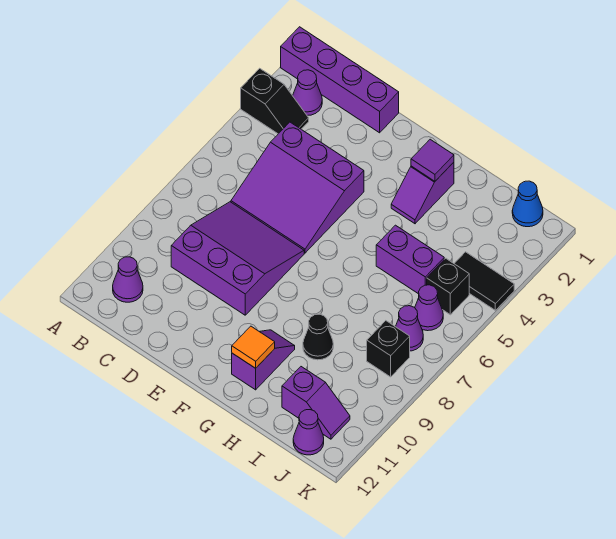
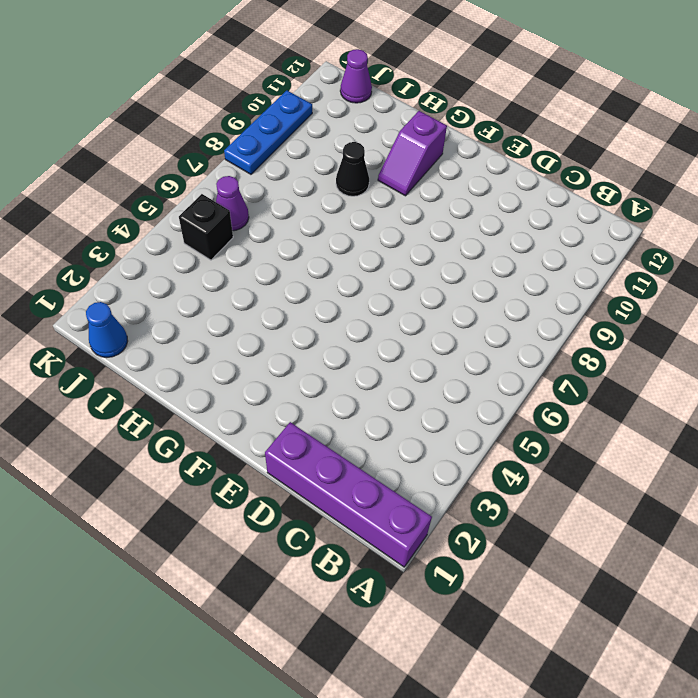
blue 1x3 plate [224,90,312,174] -> none
none -> black 1x2 slope [241,68,309,134]
none -> purple 1x1 cone [293,70,322,116]
none -> purple 1x1 cone [113,257,143,302]

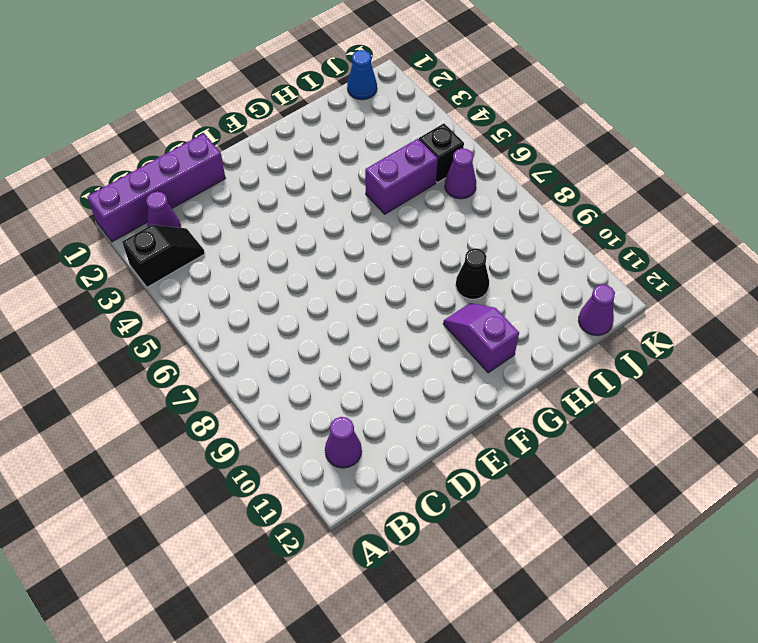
none -> purple 3x3 slope [231,122,364,253]
none -> purple 3x3 slope [171,202,304,315]
none -> purple 1x2 slope [391,162,454,224]

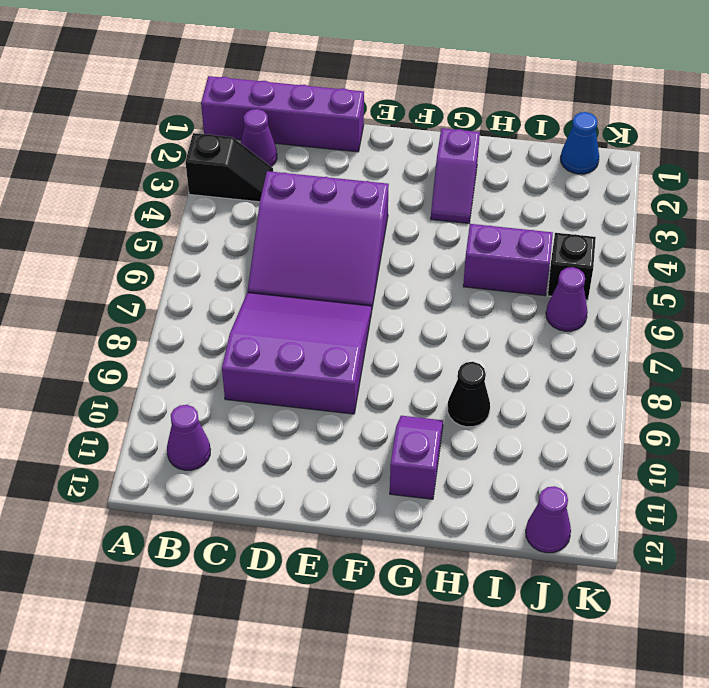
none -> purple 1x2 slope [282,367,350,439]
none -> black 1x2 tile [454,252,514,310]
none -> purple 1x1 cone [396,306,423,351]

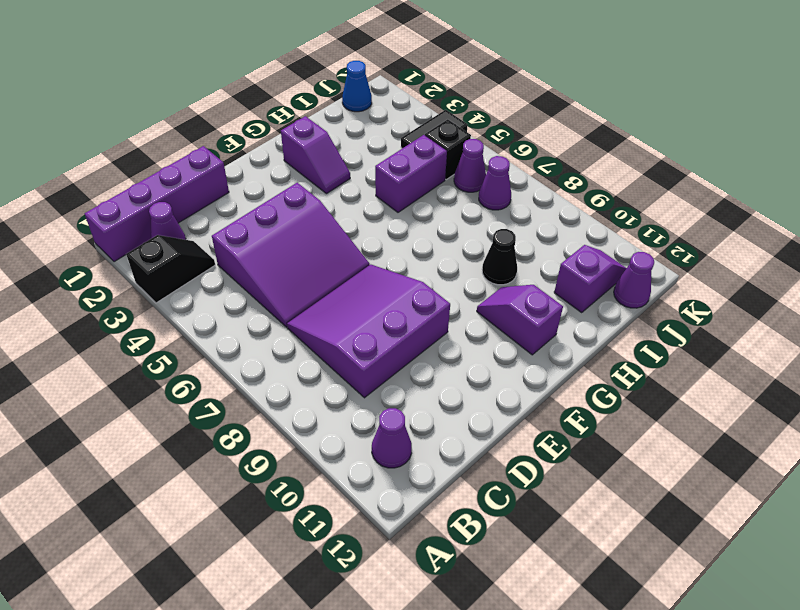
none -> black 1x1 brick [367,321,410,377]
none -> purple 1x1 tile [411,139,454,181]
none -> orange 1x1 tile [232,326,275,368]

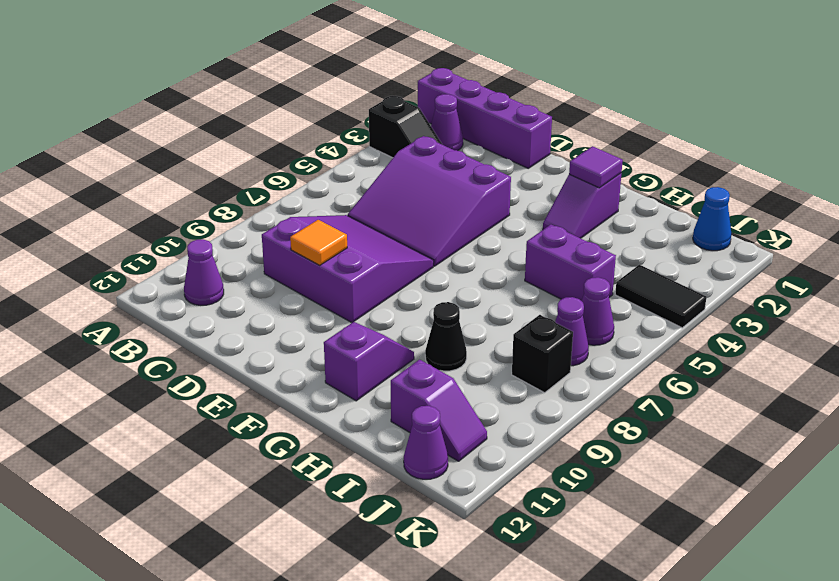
orange 1x1 tile [290,220,347,265] -> orange 1x1 tile moved to [232,326,275,368]
none -> black 1x1 brick [427,258,469,315]

